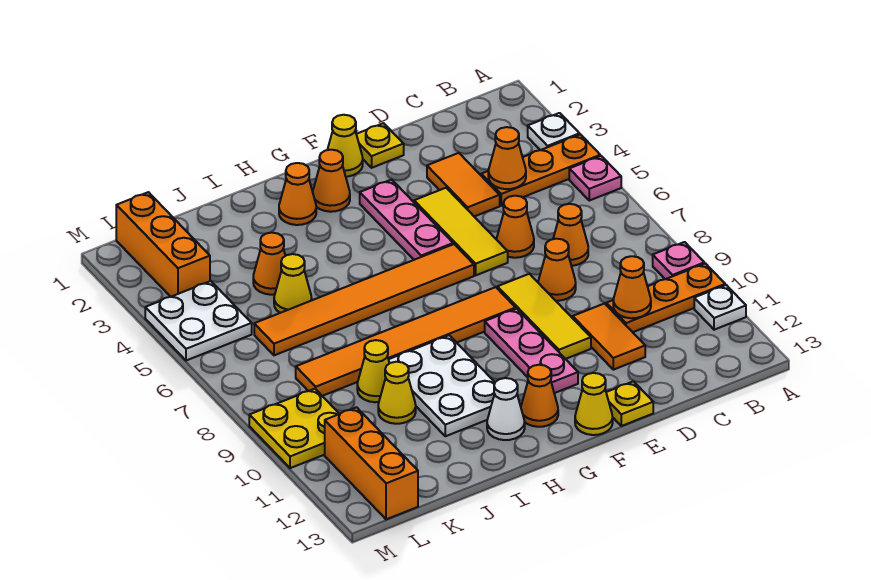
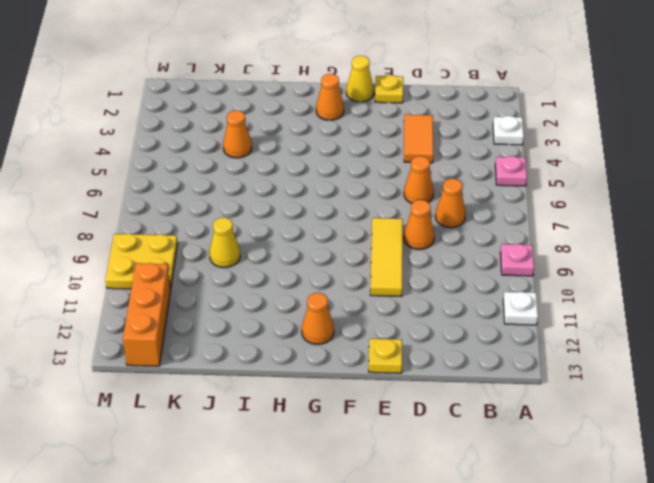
none -> orange 1x3 plate [481,134,600,206]
none -> orange 1x3 plate [606,264,725,332]
none -> orange 1x2 tile [573,304,645,370]
none -> yellow 1x3 tile [414,188,508,275]

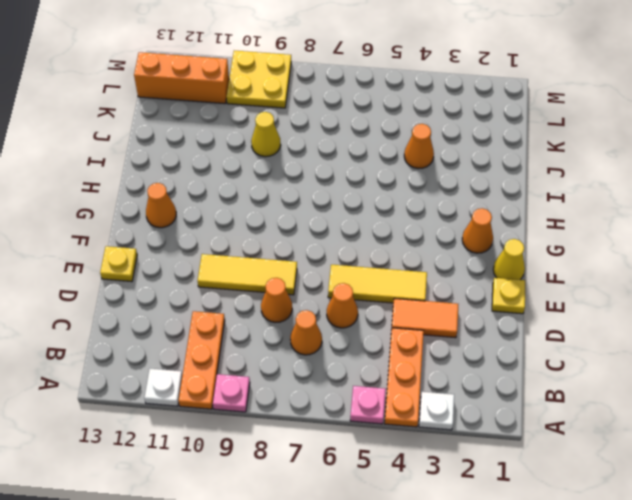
none -> orange 1x2 tile [573,304,645,370]
none -> pink 1x3 plate [360,180,453,260]
none -> orange 1x6 tile [254,244,474,355]
none -> orange 1x6 tile [296,287,516,396]

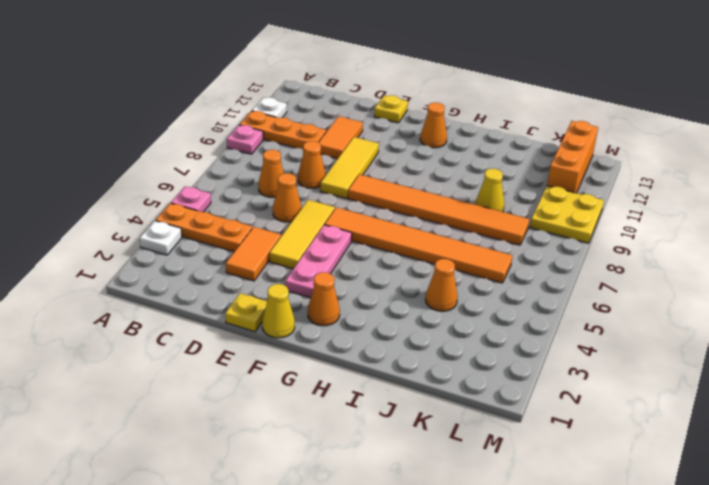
none -> pink 1x3 plate [485,309,578,393]
none -> yellow 1x1 cone [575,373,613,435]
none -> orange 1x1 cone [279,163,316,225]
none -> white 2x3 plate [389,335,495,436]

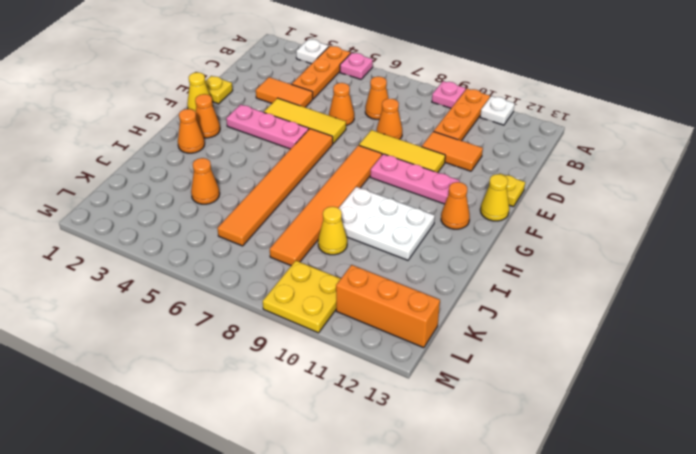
none -> white 1x1 cone [487,378,525,440]
none -> yellow 1x1 cone [274,254,312,313]
none -> yellow 1x1 cone [378,362,416,424]
none -> orange 1x3 brick [116,192,210,297]

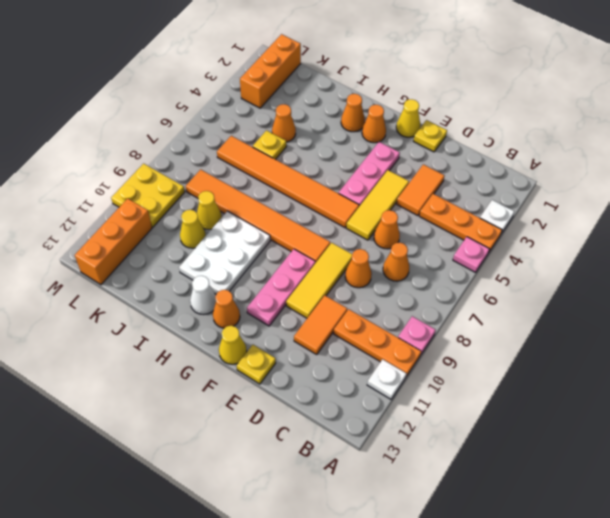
yellow 1x1 plate [253,130,286,160] -> yellow 1x1 cone [274,254,312,313]
none -> white 2x2 plate [145,281,252,361]
none -> orange 1x1 cone [488,127,526,189]
none -> orange 1x1 cone [613,256,651,318]

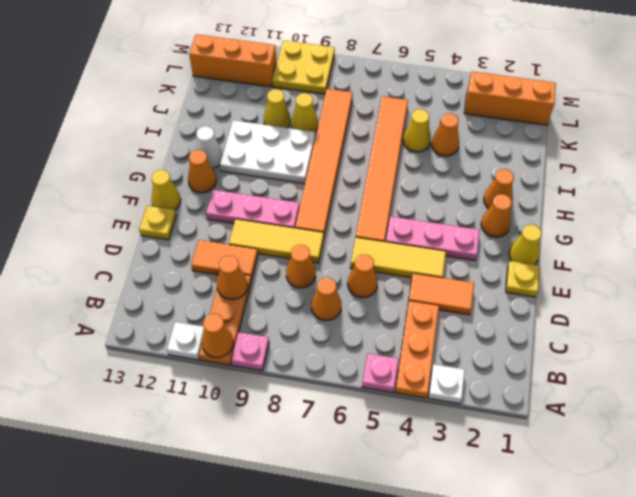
orange 1x1 cone [202,314,233,358] -> orange 1x1 cone moved to [488,127,526,189]
none -> white 2x2 plate [145,281,252,361]

